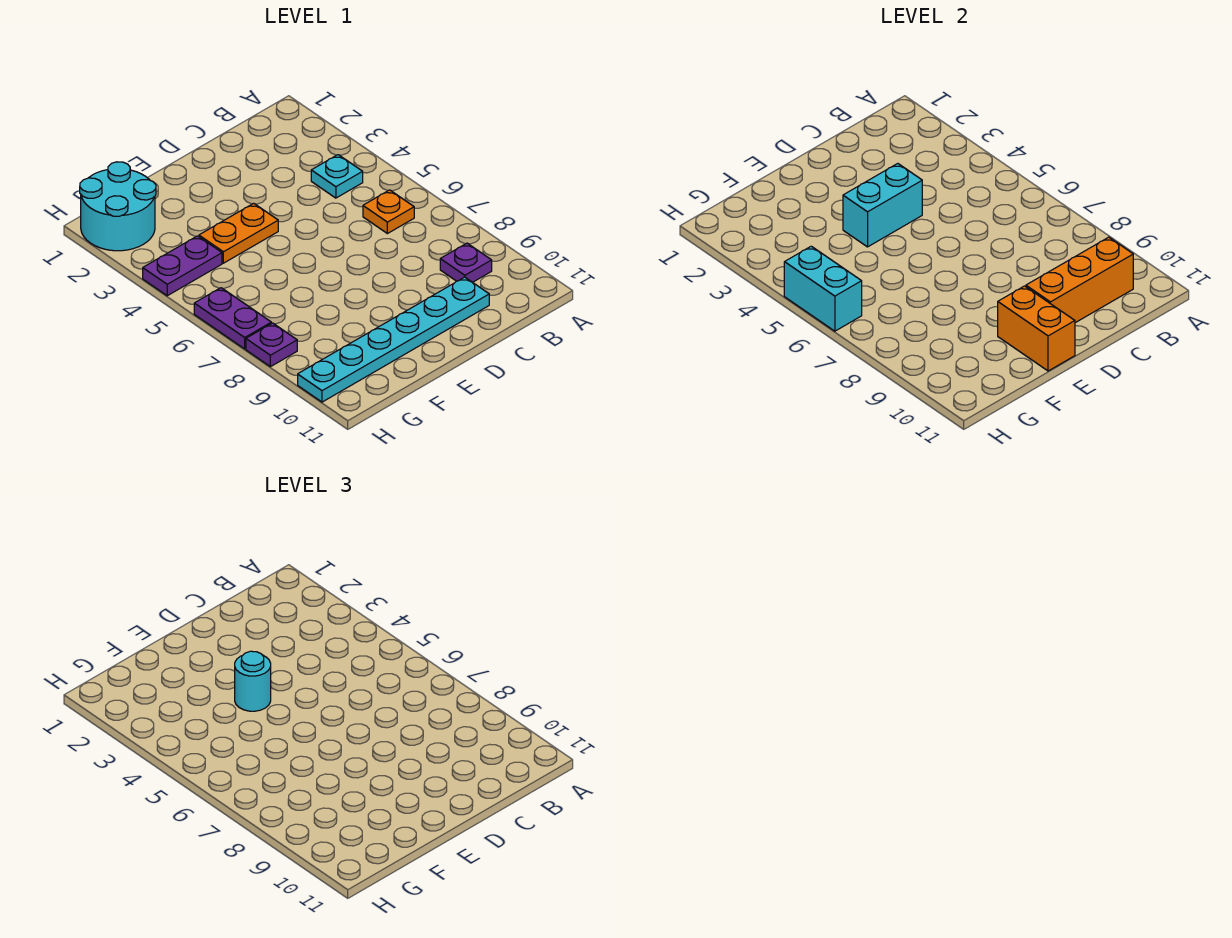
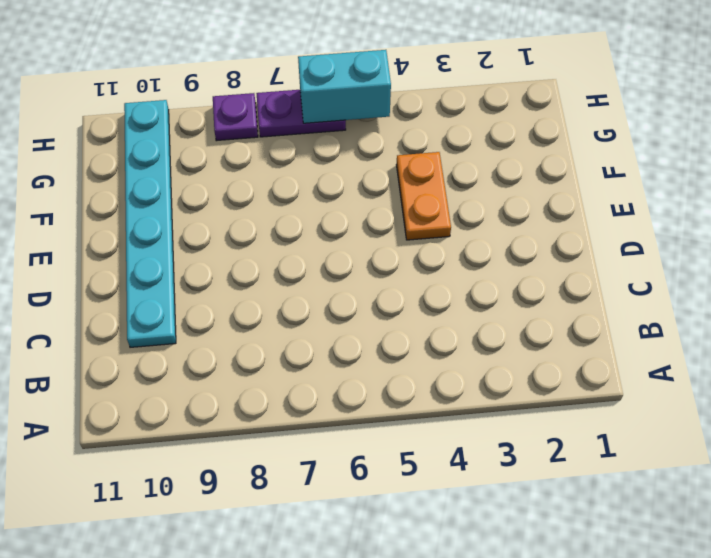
none -> cyan 1x1 plate [311,155,363,198]
none -> orange 1x1 plate [363,190,414,234]
none -> purple 1x1 plate [440,243,492,282]

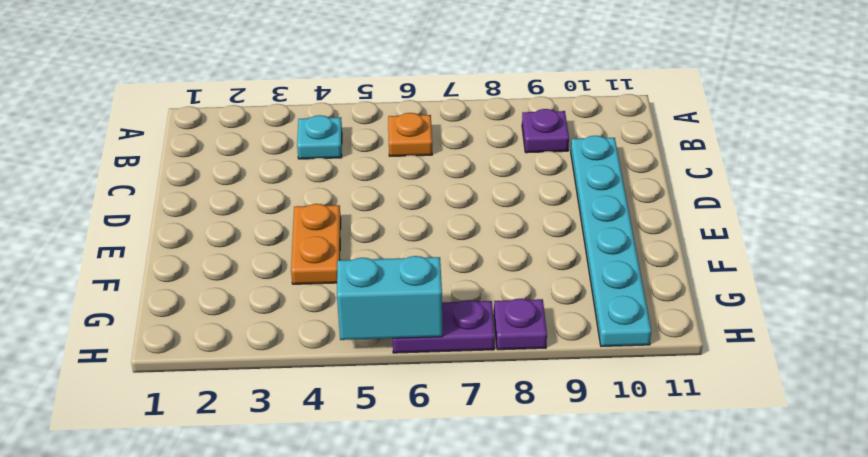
none -> cyan 2x2 round brick [80,162,156,251]
none -> purple 1x2 plate [143,236,222,296]
none -> orange 1x3 brick [1026,237,1133,323]

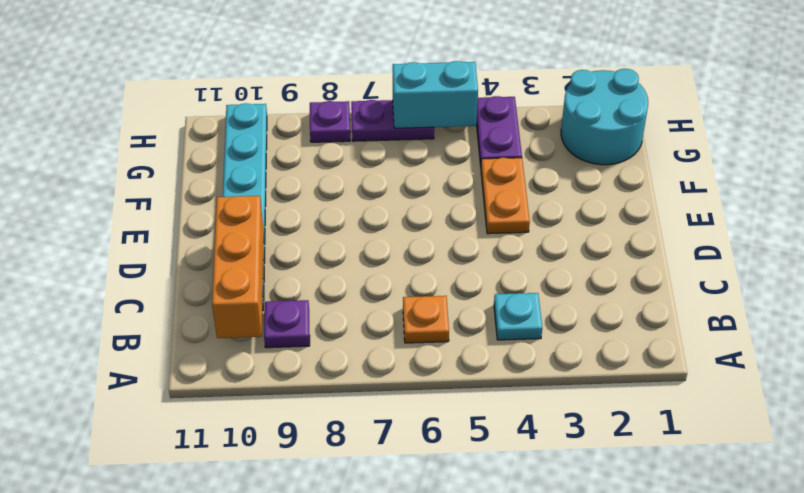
none -> cyan 1x2 brick [843,164,922,247]
none -> orange 1x2 brick [998,286,1075,371]
none -> cyan 1x1 round brick [235,651,271,711]

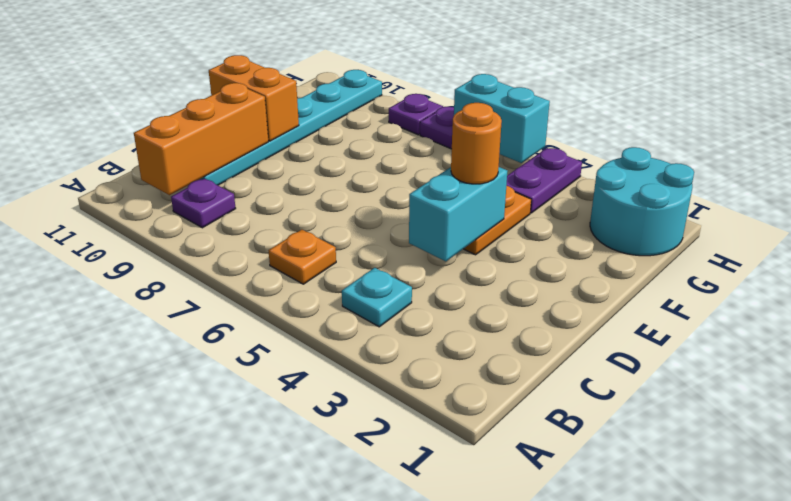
orange 1x1 round brick [451,103,502,184] -> cyan 1x1 round brick [235,651,271,711]

